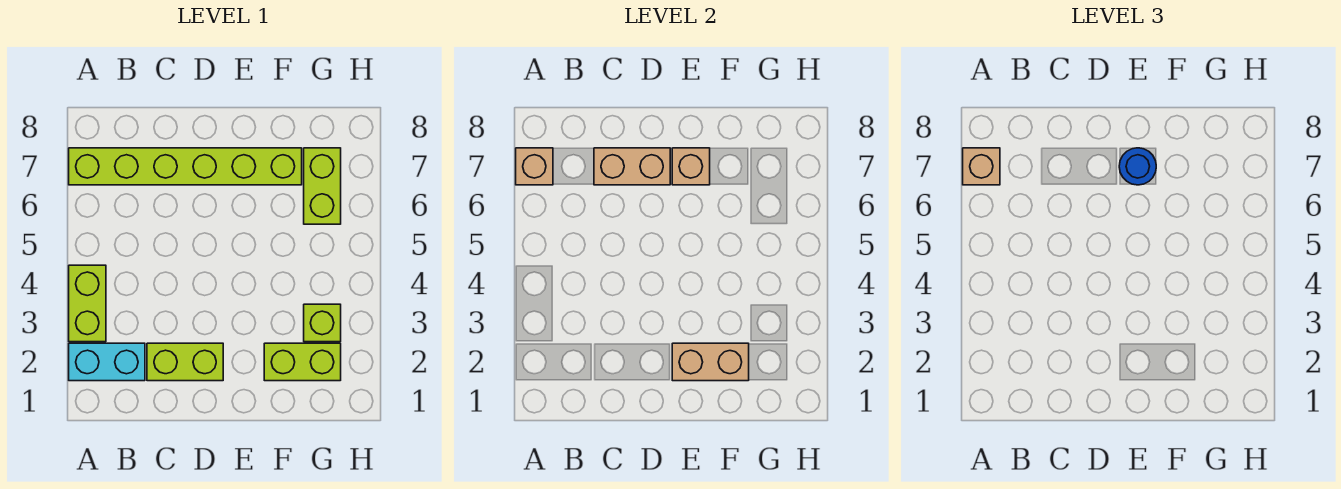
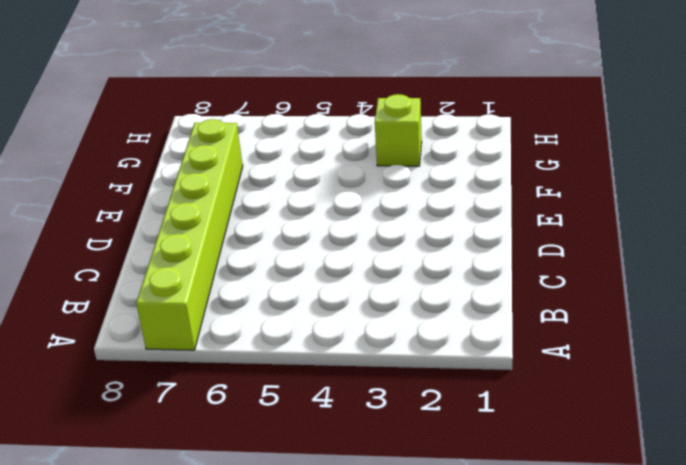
none -> cyan 1x2 brick [69,343,145,381]
none -> lime 1x2 brick [69,265,106,342]
none -> lime 1x2 brick [147,343,223,381]

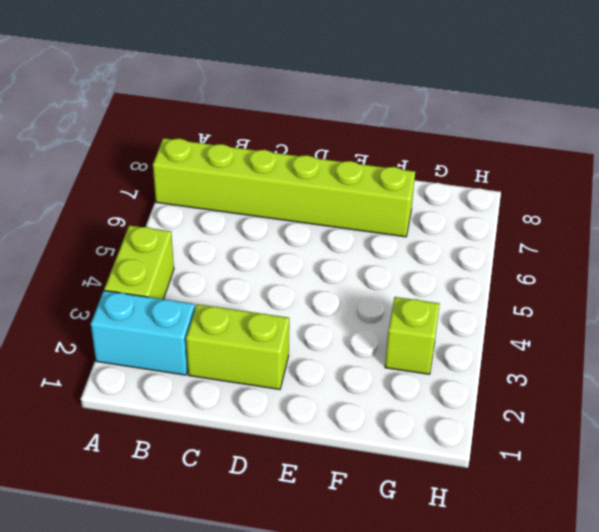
none -> lime 1x2 brick [264,343,341,381]
none -> lime 1x2 brick [304,148,341,224]
none -> tan 1x1 brick [516,148,553,185]

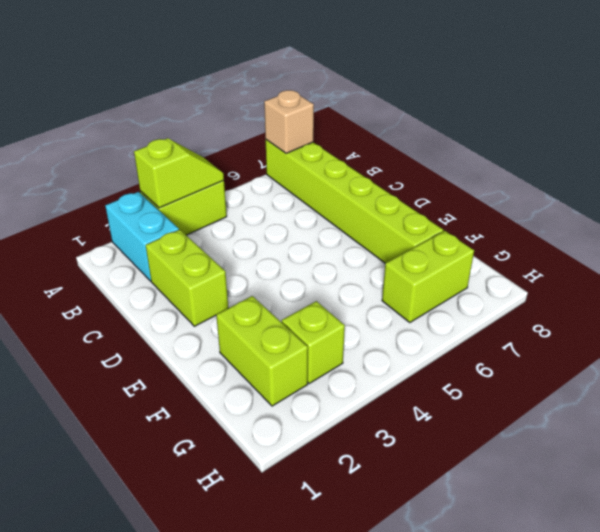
lime 1x2 slope [134,138,224,208] -> none
none -> tan 1x2 brick [594,148,670,185]
none -> tan 1x2 brick [672,343,749,381]
none -> tan 1x1 brick [672,148,710,185]

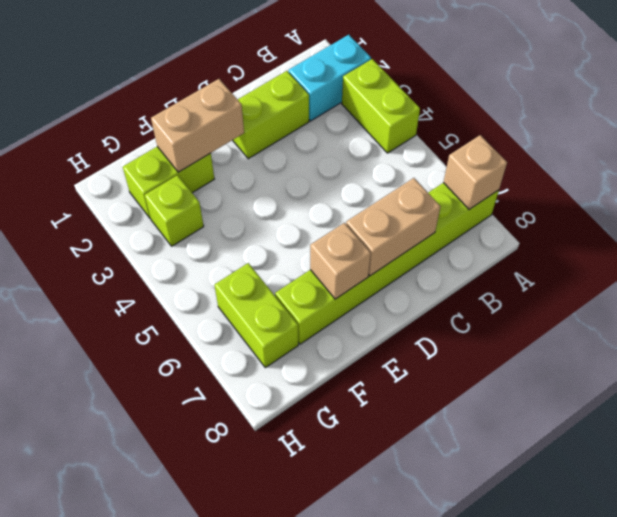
none -> tan 1x1 brick [963,148,1000,185]
none -> blue 1x1 round brick [1119,148,1156,185]

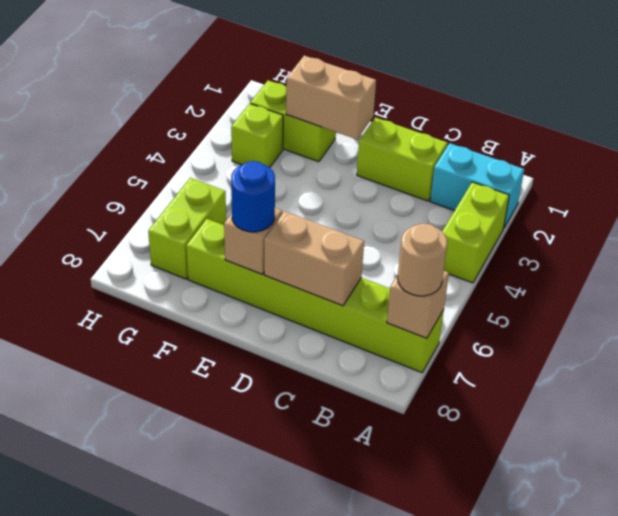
tan 1x1 round brick [398,223,447,296] -> tan 1x1 brick [963,148,1000,185]

